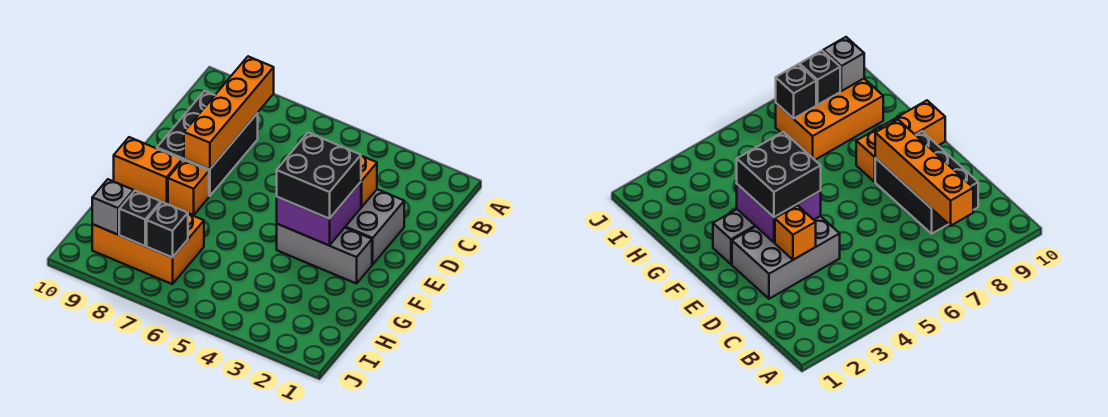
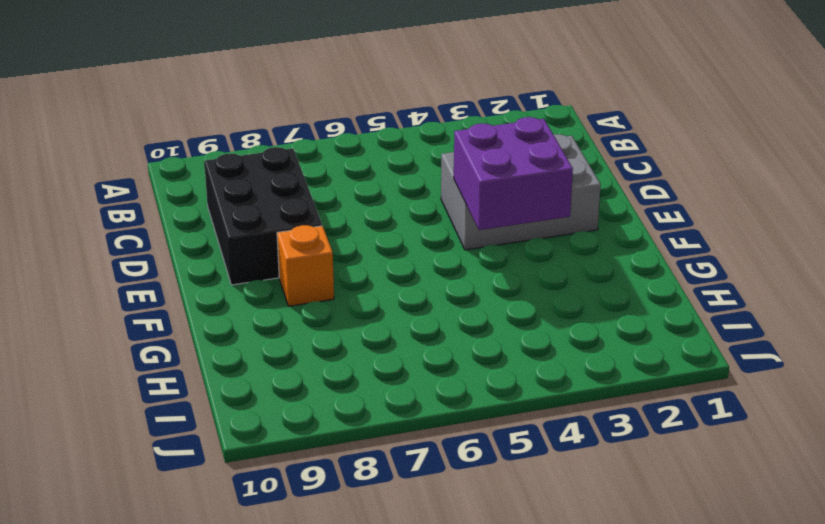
none -> grey 1x3 brick [277,224,372,284]
none -> orange 1x2 brick [114,137,182,204]
none -> orange 2x3 brick [92,214,204,284]

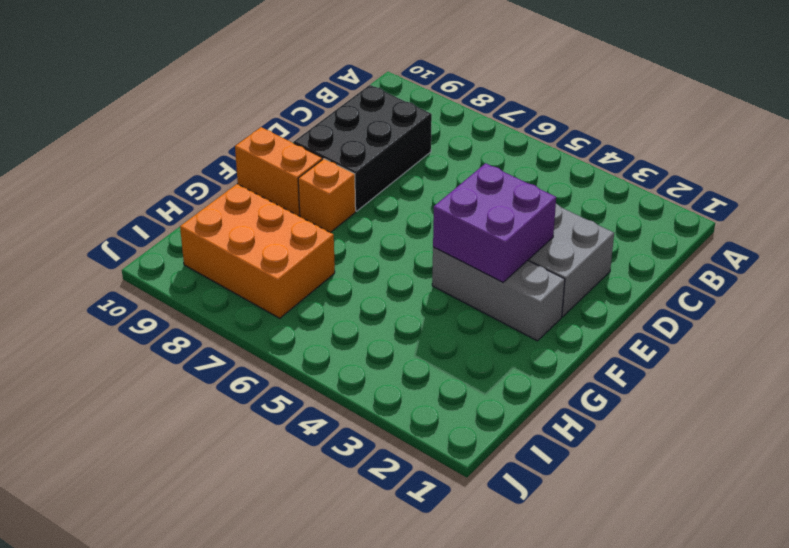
none -> orange 1x4 brick [184,56,274,169]
none -> orange 1x1 brick [361,156,377,207]
none -> black 1x1 brick [147,202,188,258]

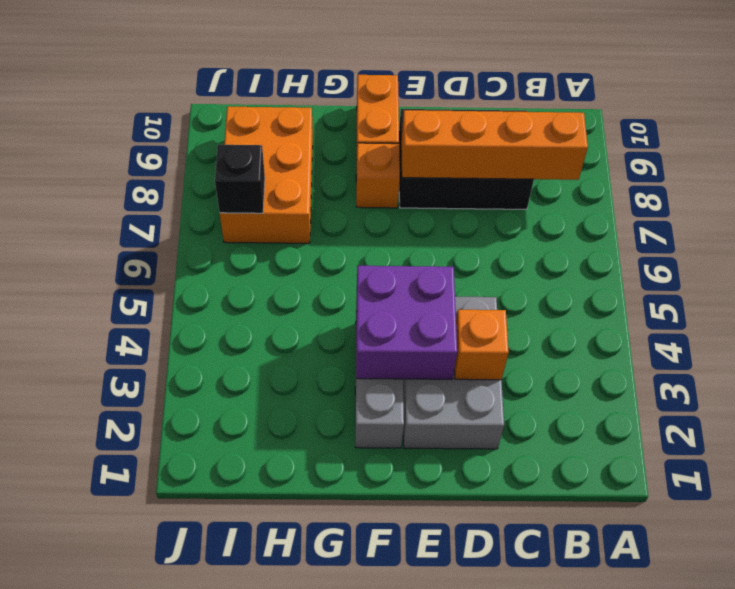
none -> black 1x1 brick [119,191,161,246]
none -> grey 1x1 brick [92,179,134,235]
none -> black 2x2 brick [277,133,361,219]

